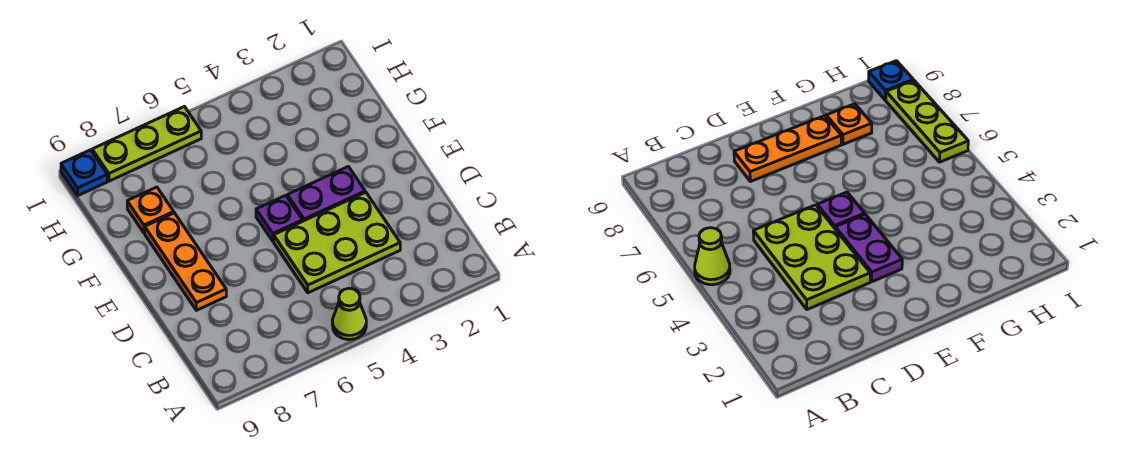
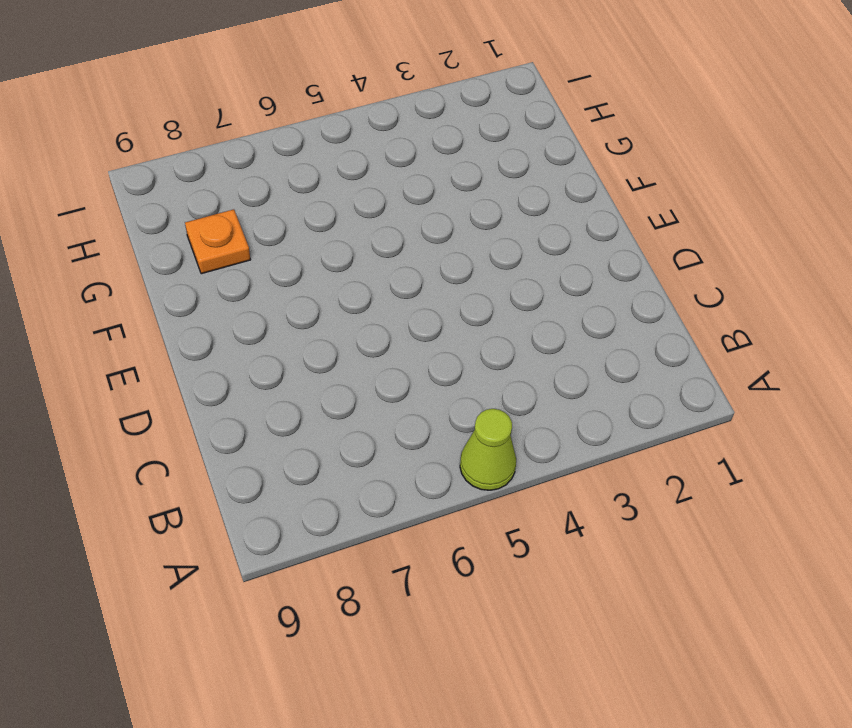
none -> lime 2x3 plate [274,192,400,293]
none -> orange 1x3 plate [145,213,226,310]

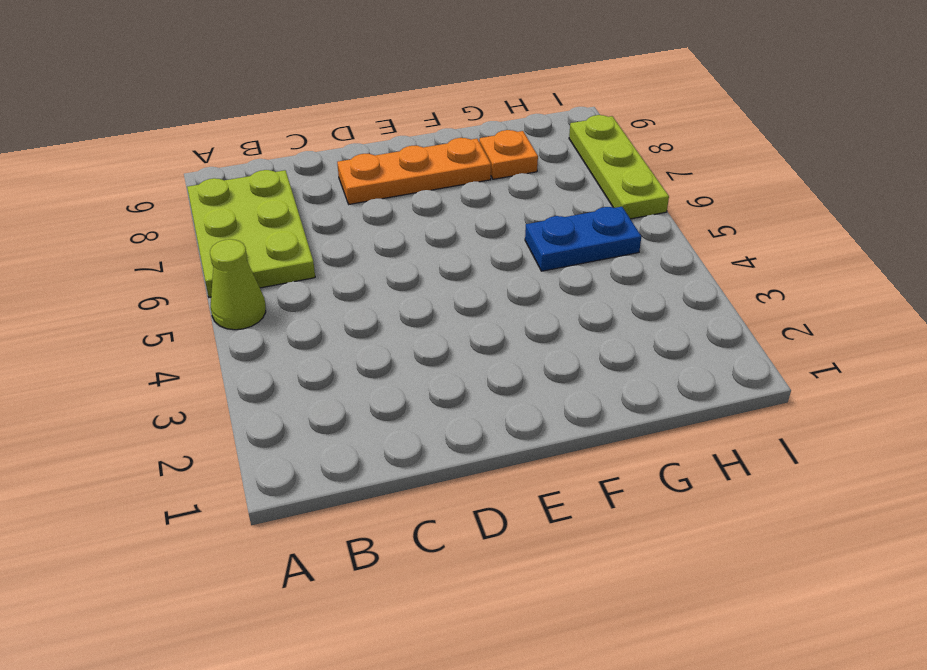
lime 2x3 plate [187,170,315,297] -> lime 2x3 plate moved to [274,192,400,293]
blue 1x2 plate [525,207,642,271] -> none
none -> purple 1x2 plate [287,167,365,221]
none -> purple 1x1 plate [256,195,303,241]

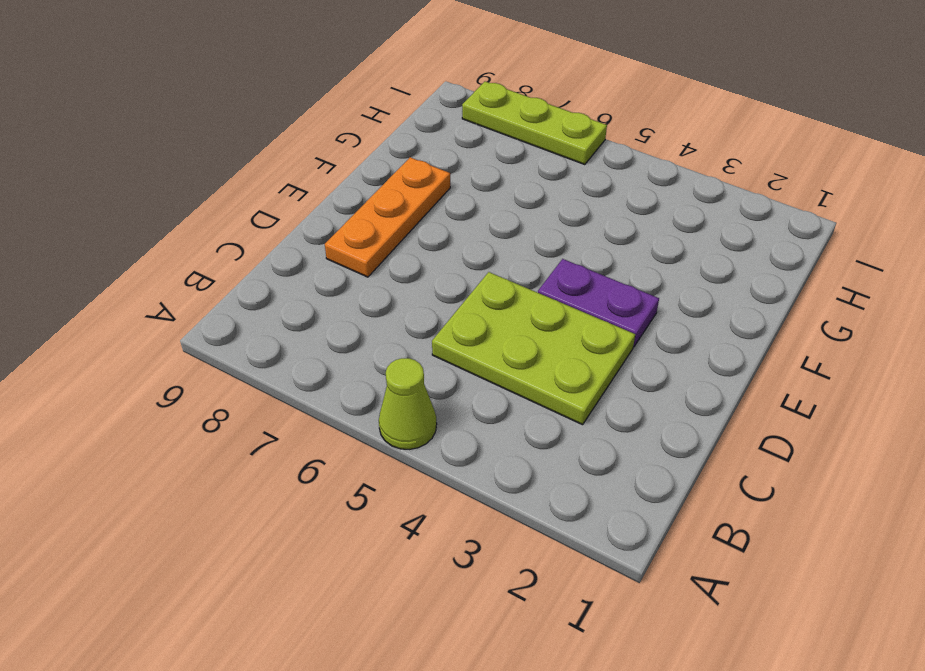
none -> purple 1x1 plate [256,195,303,241]
none -> orange 1x1 plate [127,187,174,233]

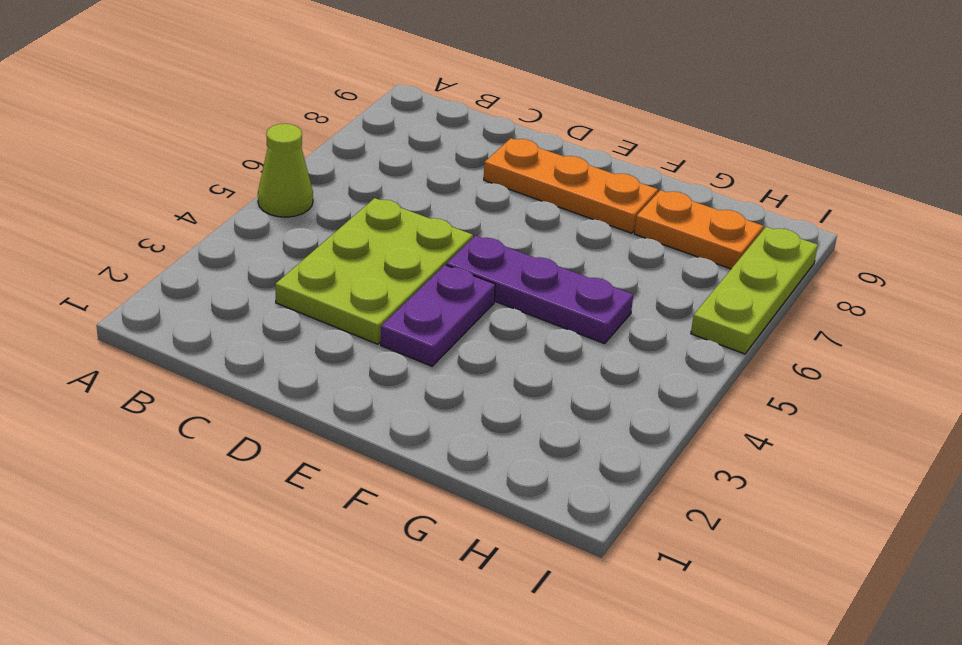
purple 1x3 plate [446,236,633,344] -> purple 1x1 plate [256,195,303,241]
orange 1x2 plate [634,190,763,269] -> orange 1x1 plate [127,187,174,233]
none -> blue 1x1 plate [61,150,107,196]

